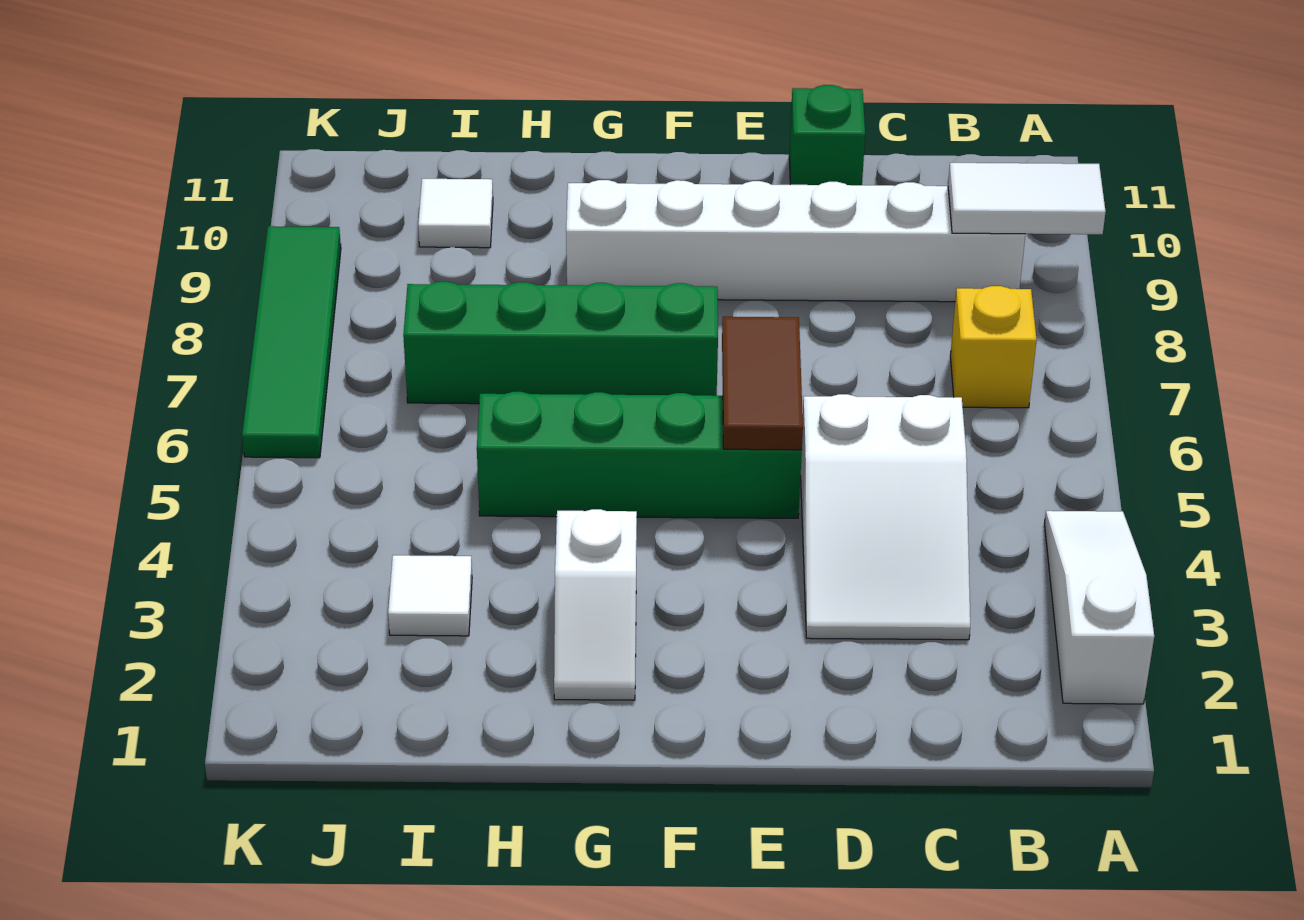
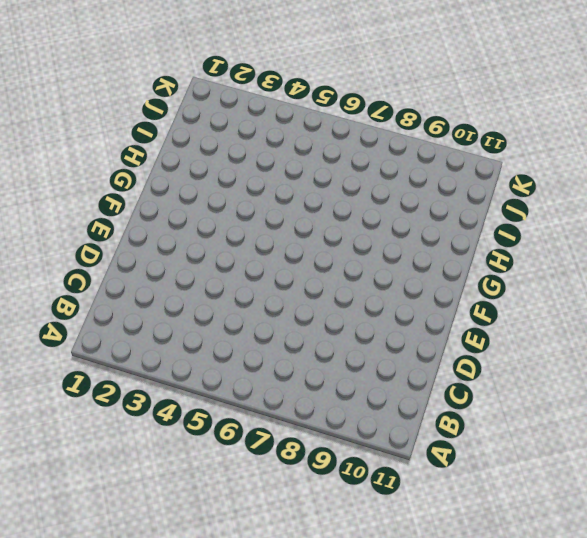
none -> white 1x3 slope [1044,511,1154,704]
none -> yellow 1x1 brick [950,286,1037,408]
none -> white 1x6 brick [566,180,1025,302]

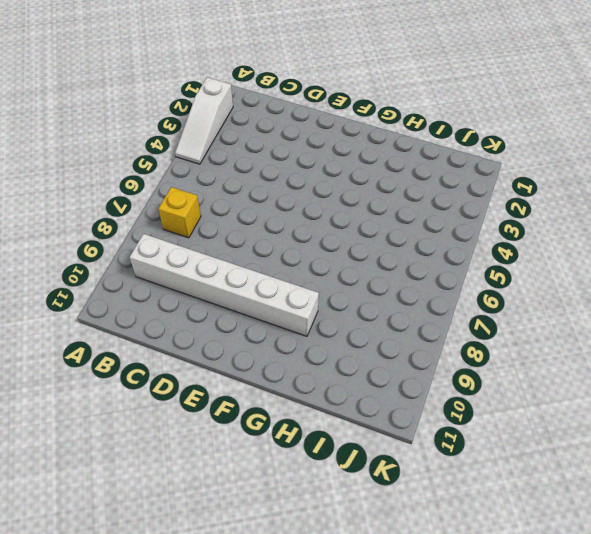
none -> white 2x3 slope [801,394,970,640]
none -> green 1x1 brick [789,85,865,185]
none -> green 1x4 brick [477,392,802,518]

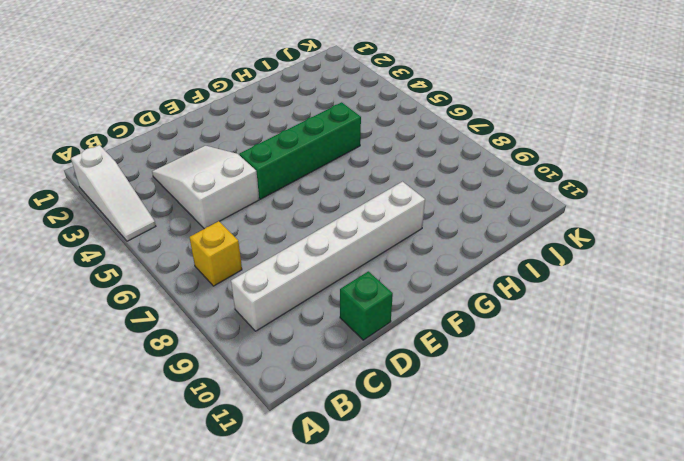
none -> green 1x4 brick [403,282,718,404]
none -> white 1x2 slope [554,509,637,700]
none -> white 1x1 tile [388,555,472,636]

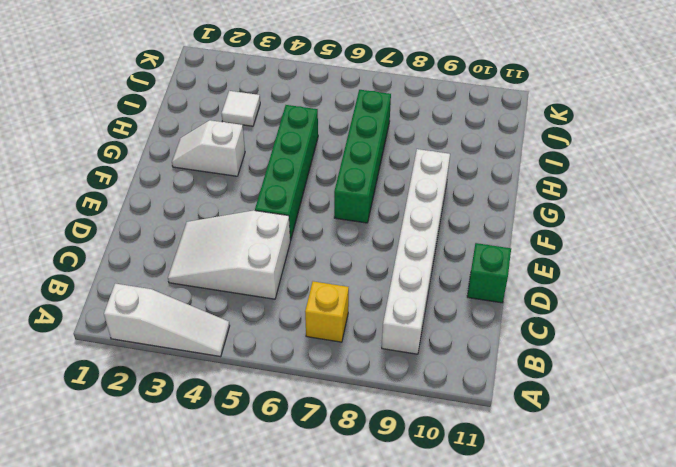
none -> white 1x1 tile [418,179,493,248]
none -> green 1x4 tile [242,226,341,458]
none -> white 1x2 tile [948,163,1106,234]

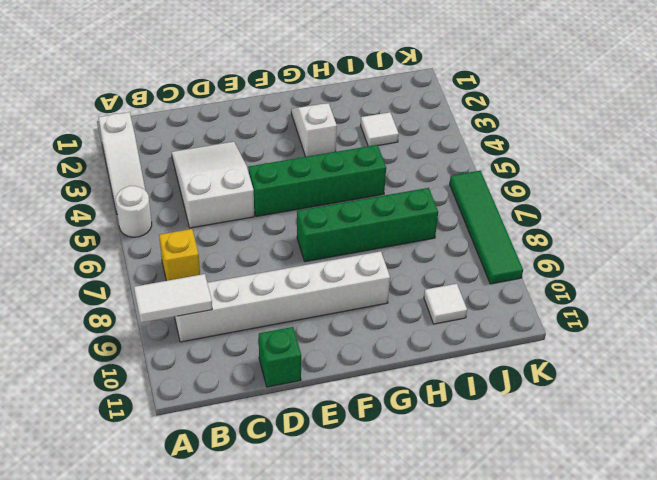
white 1x1 round brick [116,186,152,237] -> none
none -> brown 1x2 tile [722,317,803,450]

